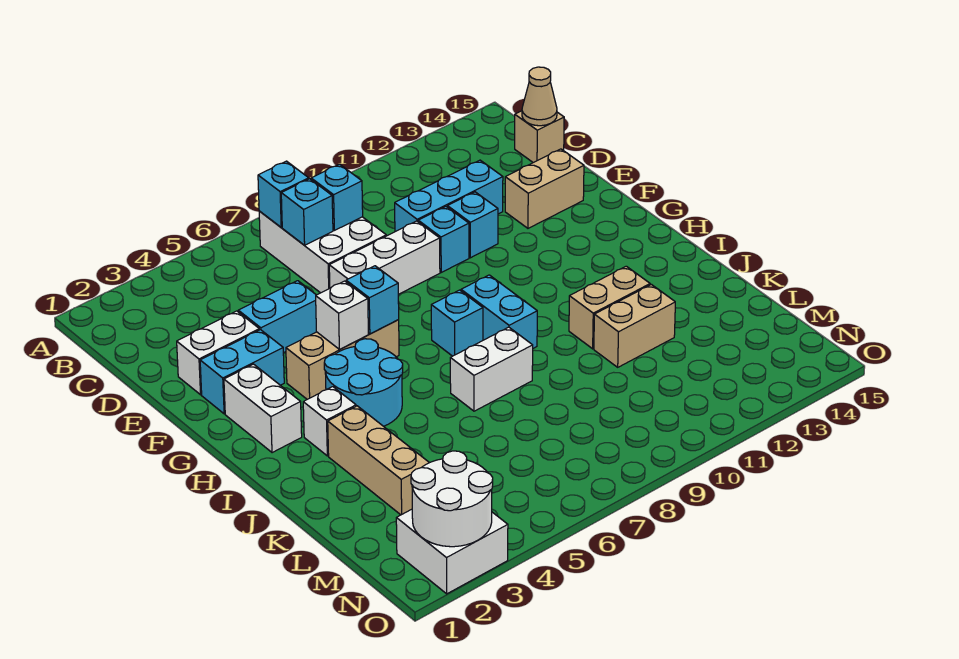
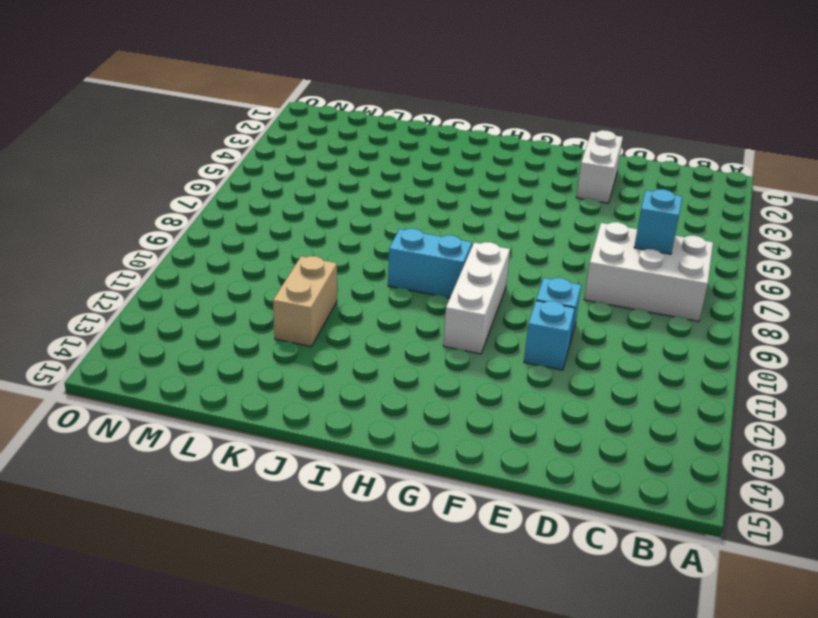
white 1x3 brick [443,242,510,354] -> white 1x3 brick moved to [329,221,440,294]
none -> tan 1x1 brick [515,111,564,163]
none -> cyan 1x3 brick [395,160,503,232]
none -> cyan 1x2 brick [238,281,316,353]

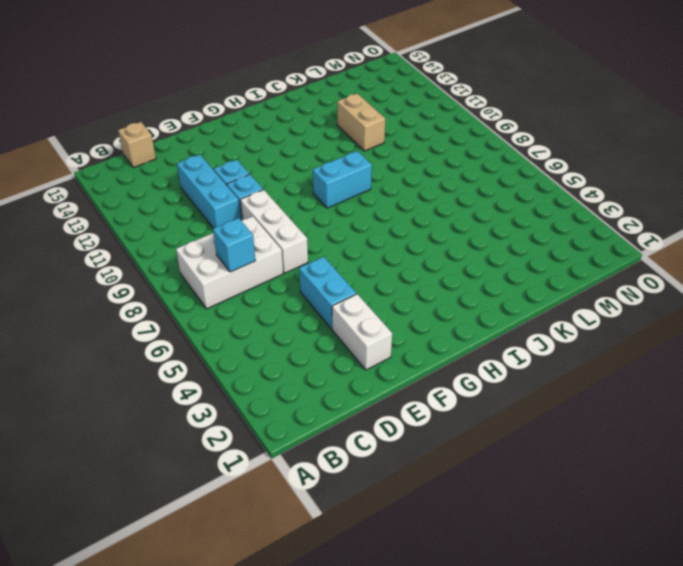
none -> tan 1x2 brick [505,149,584,228]
none -> cyan 1x2 brick [200,330,284,414]
none -> white 1x2 brick [224,364,302,453]

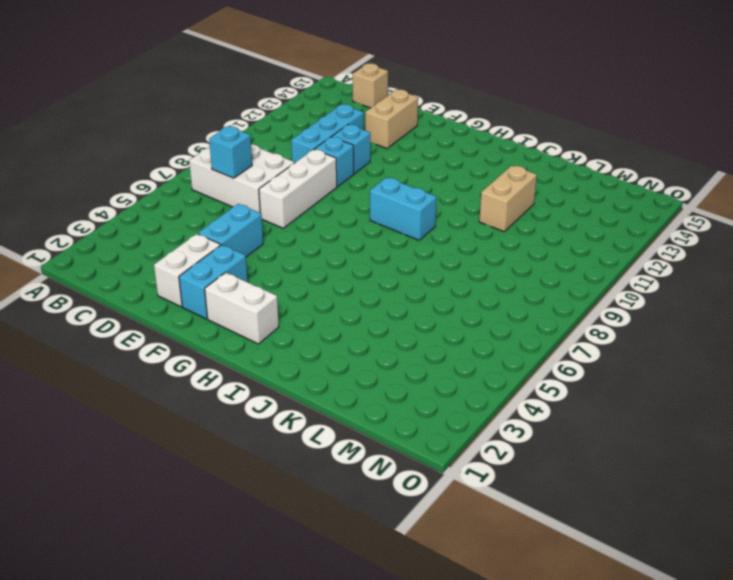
none -> tan 1x3 brick [286,320,399,399]
none -> cyan 2x2 round brick [324,339,403,426]
none -> cyan 1x1 brick [431,290,483,356]

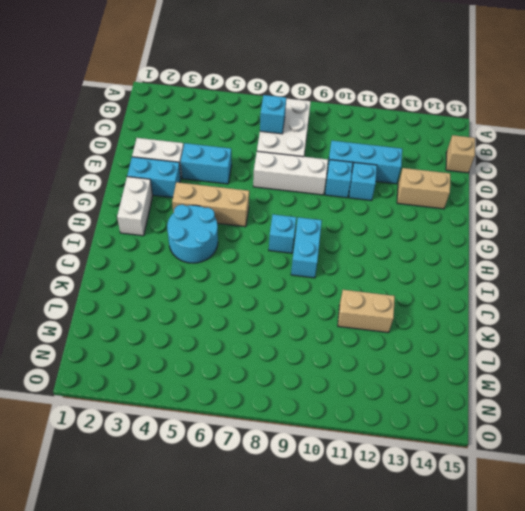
none -> white 1x1 brick [303,387,356,456]
none -> tan 1x3 brick [328,406,429,515]
none -> white 1x2 brick [450,327,533,411]

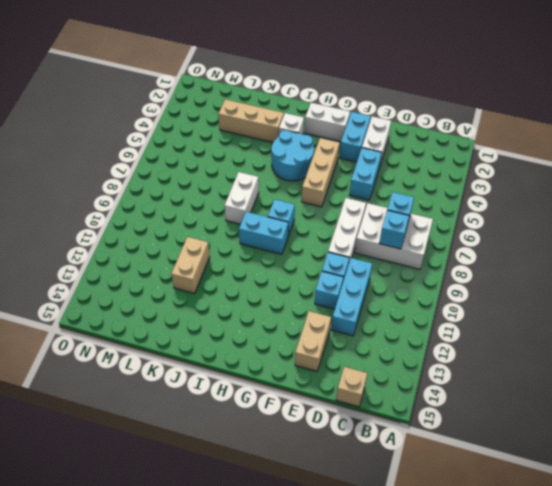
none -> tan 1x2 brick [569,266,650,349]
none -> white 2x2 brick [396,509,508,594]
none -> cyan 1x1 brick [258,161,309,227]

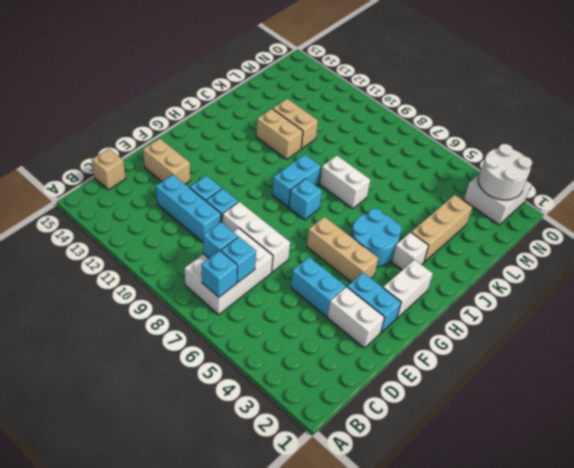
none -> tan 1x1 cone [522,67,557,126]
none -> white 1x1 brick [316,281,368,349]
none -> cyan 1x1 brick [346,266,399,334]

